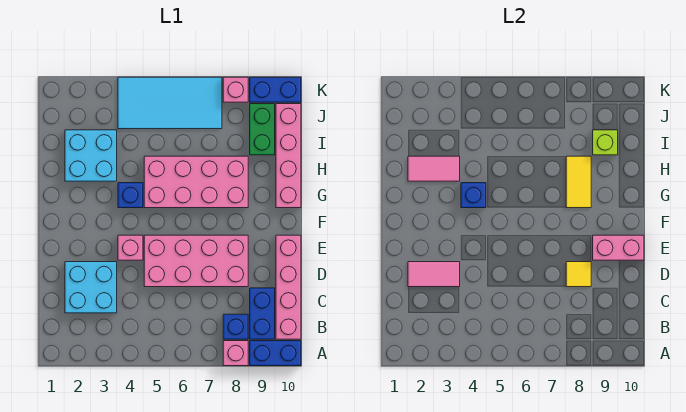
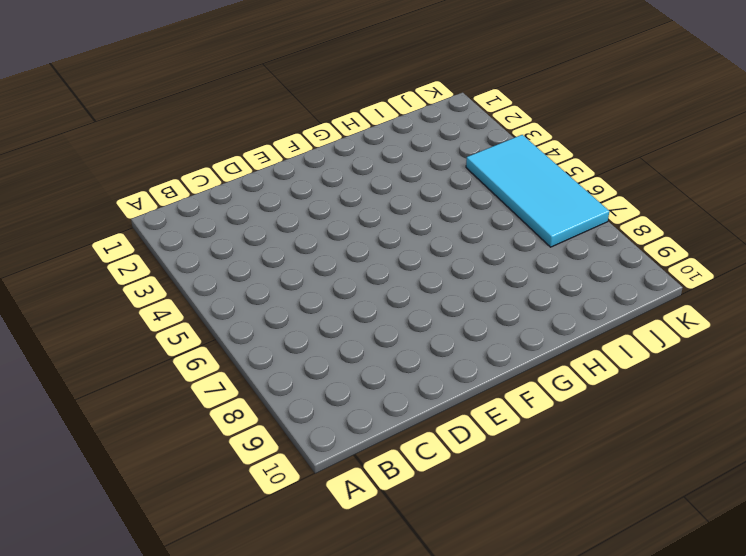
none -> pink 1x1 brick [223,341,248,366]
none -> blue 1x2 brick [250,341,301,366]
none -> blue 1x1 brick [223,314,248,339]

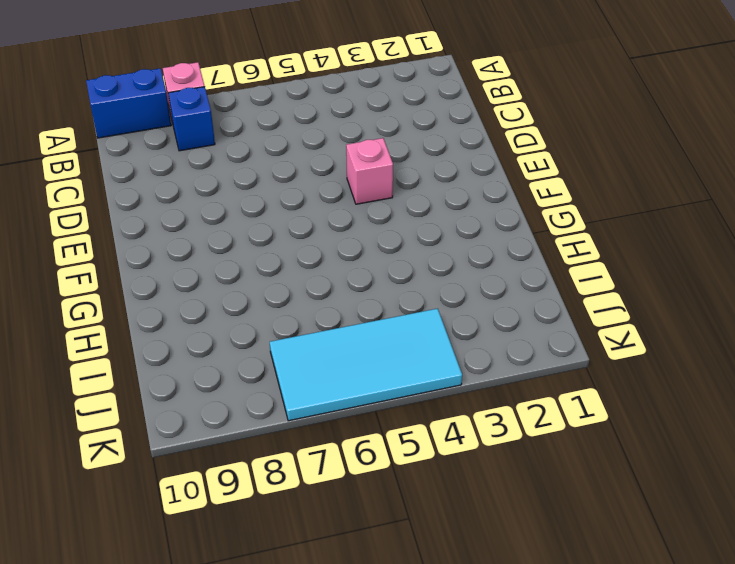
none -> blue 1x2 brick [250,288,275,339]
none -> pink 1x4 brick [276,235,301,339]
none -> cyan 2x2 brick [65,262,117,313]

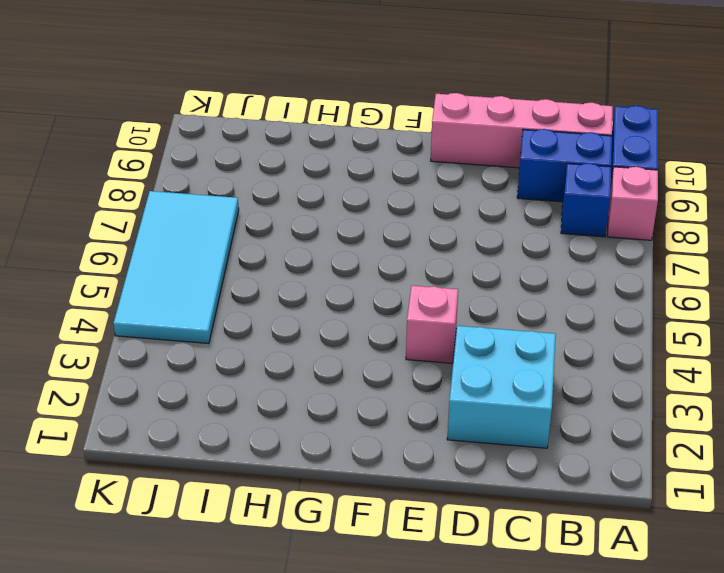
none -> pink 2x4 brick [144,235,248,287]
none -> blue 1x1 brick [118,183,143,208]
none -> pink 2x4 brick [144,156,248,208]

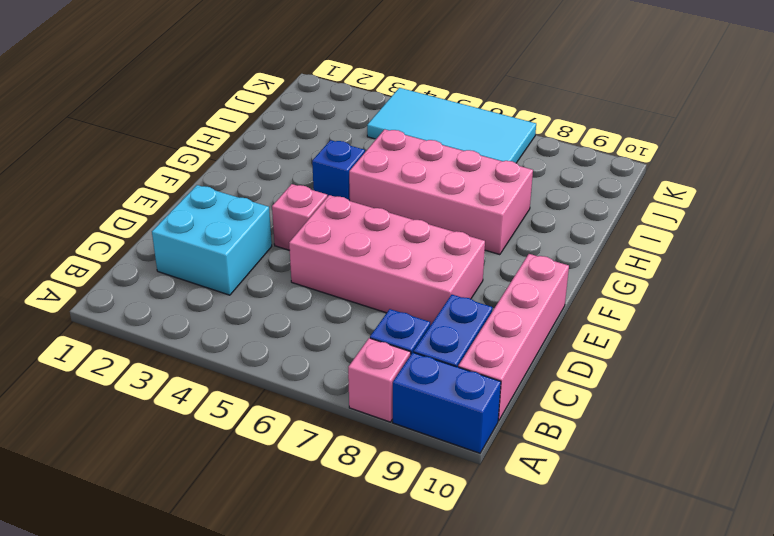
none -> pink 1x4 brick [276,104,301,208]
none -> cyan 2x2 brick [65,130,117,181]
none -> green 1x2 brick [250,104,275,155]

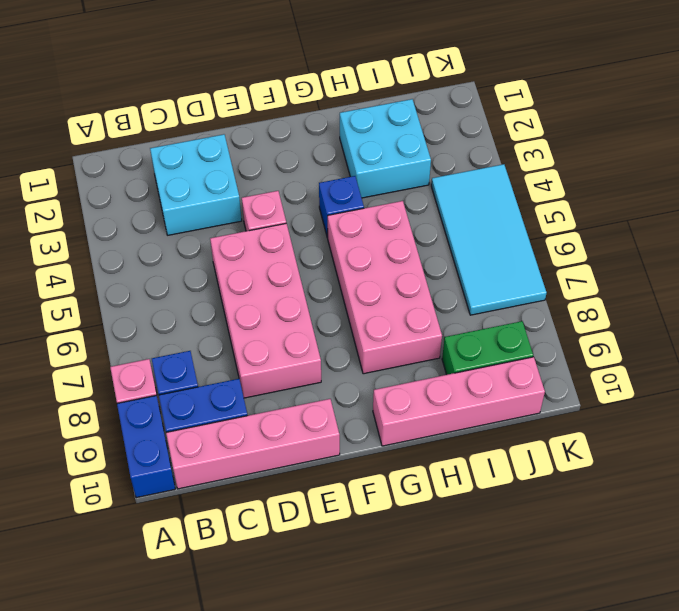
none -> pink 1x1 brick [223,77,248,102]
none -> blue 1x2 brick [250,77,301,102]
none -> pink 1x2 tile [408,262,460,287]

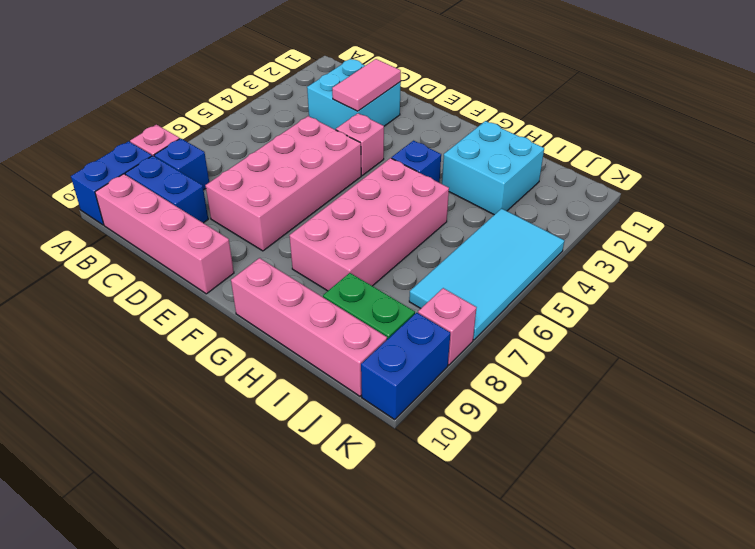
none -> yellow 1x1 tile [566,262,591,287]
none -> pink 1x2 brick [593,235,644,260]
none -> blue 1x1 brick [461,183,486,208]

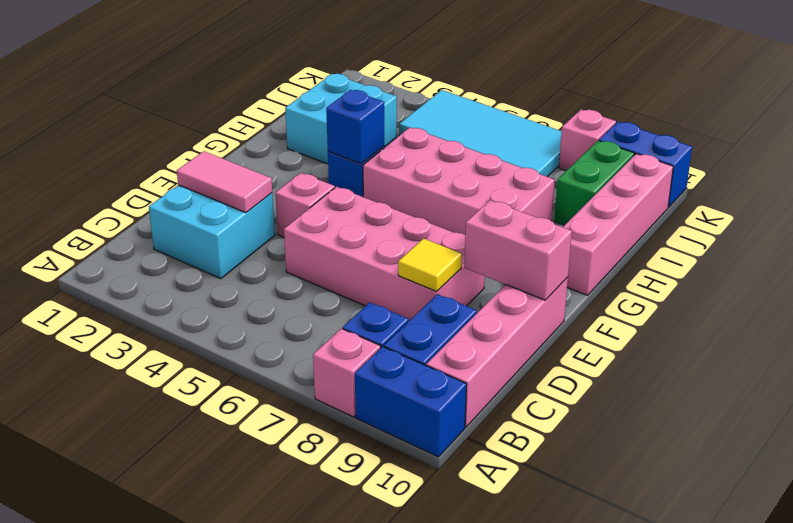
none -> yellow 1x2 tile [566,156,591,208]
none -> pink 1x2 tile [408,156,460,181]
none -> lime 1x1 brick [593,130,618,155]

